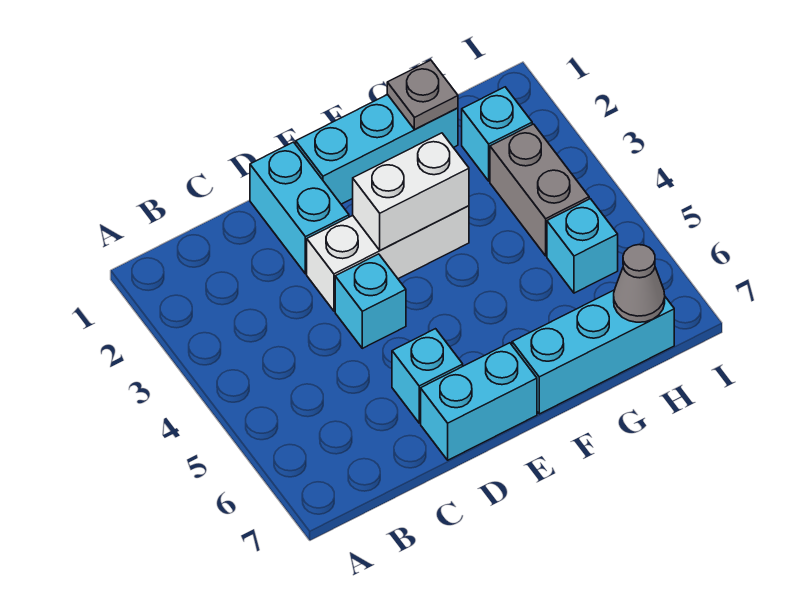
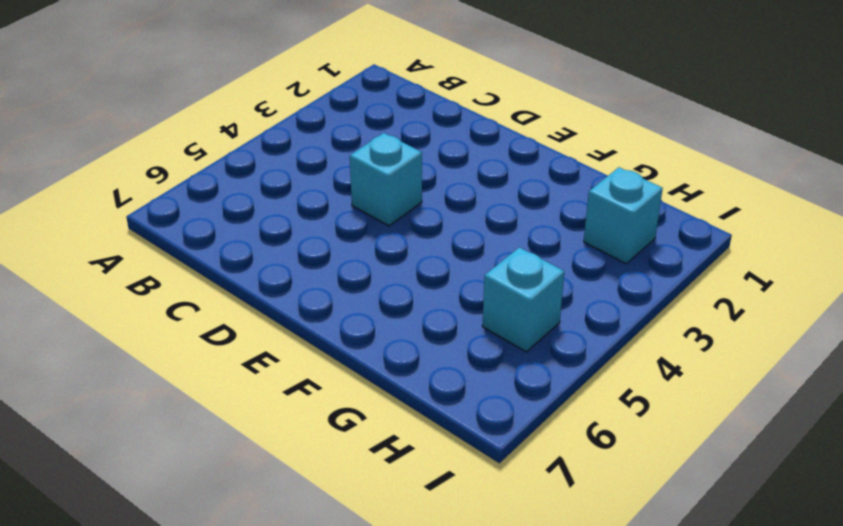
none -> cyan 1x2 brick [250,142,349,274]
none -> white 1x3 brick [307,206,469,311]
none -> cyan 1x1 brick [392,329,463,423]

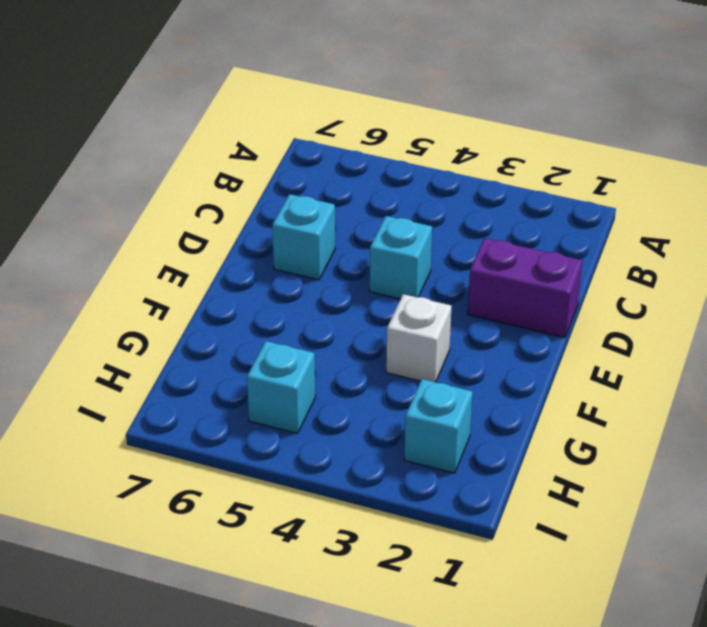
purple 1x2 brick [468,238,582,337] -> cyan 1x2 brick [250,142,349,274]
white 1x1 brick [386,294,451,382] -> white 1x3 brick [307,206,469,311]
none -> cyan 1x2 brick [421,343,537,460]
none -> cyan 1x3 brick [296,95,458,204]
none -> cyan 1x3 brick [512,290,674,414]

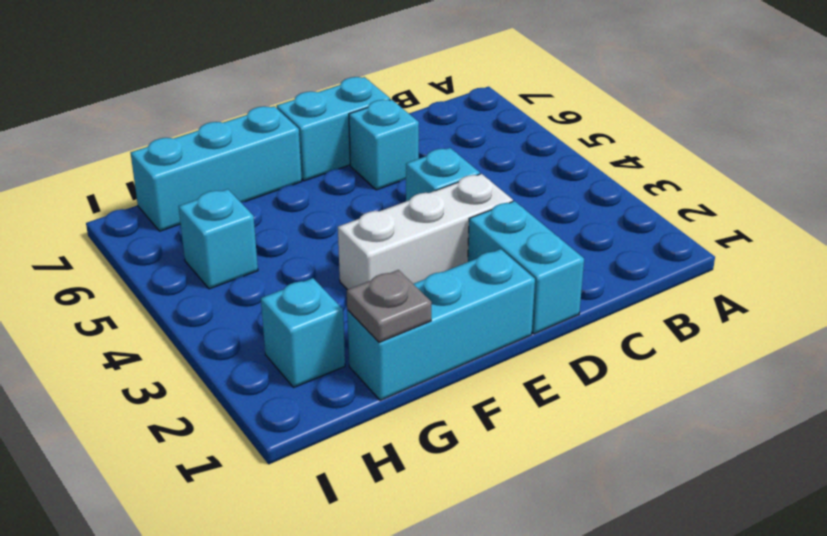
none -> grey 1x2 brick [490,124,589,256]
none -> white 1x2 brick [353,133,469,250]
none -> grey 1x1 cone [614,245,665,322]

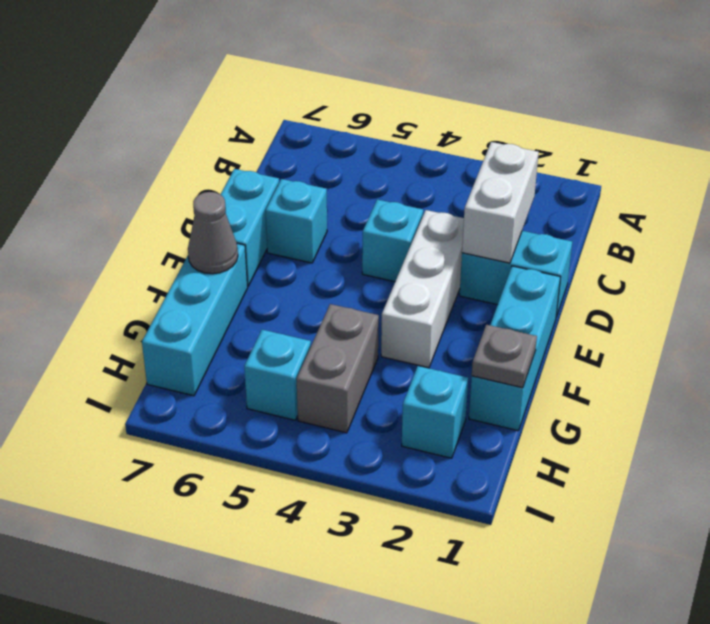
white 1x2 brick [462,142,539,263] -> white 1x2 brick moved to [353,133,469,250]
grey 1x1 cone [188,192,238,274] -> grey 1x1 cone moved to [614,245,665,322]
grey 1x2 brick [297,304,379,433] -> grey 1x2 brick turned to [490,124,589,256]

